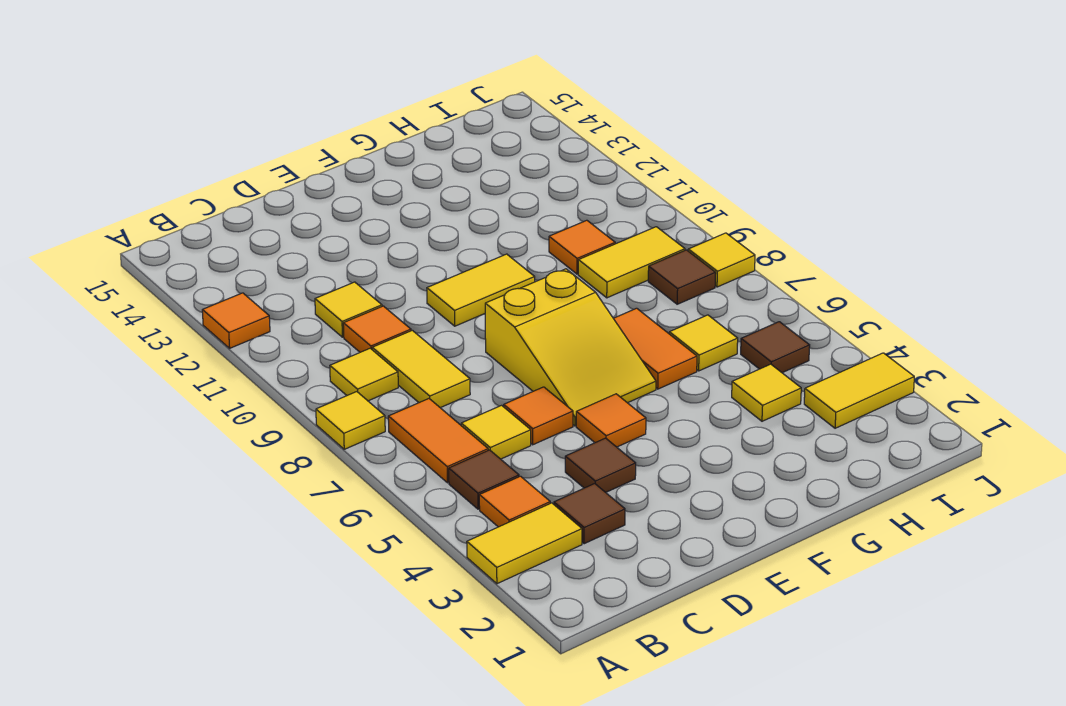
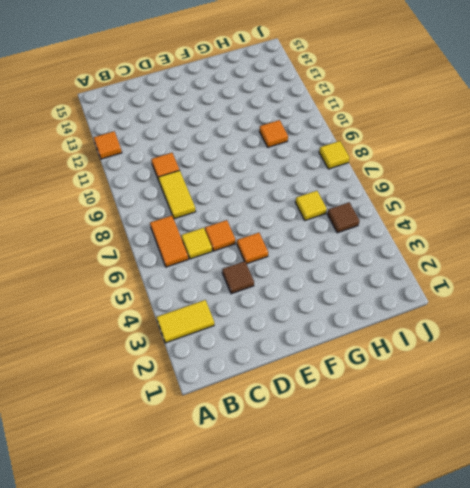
none -> yellow 1x1 tile [316,392,385,449]
none -> orange 1x1 tile [479,476,550,527]
none -> brown 1x1 tile [449,450,519,509]

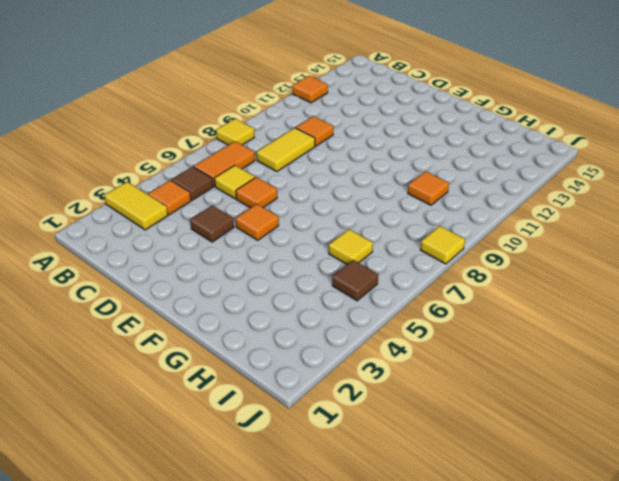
none -> yellow 1x1 tile [330,348,398,401]
none -> brown 1x1 tile [554,484,625,544]
none -> yellow 1x1 tile [315,282,382,337]

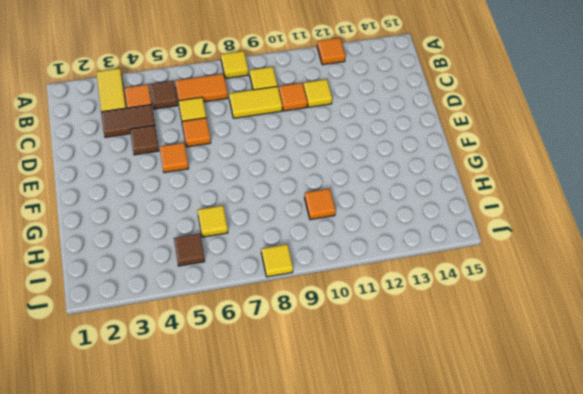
brown 1x2 tile [101,104,155,137] -> brown 1x1 tile [554,484,625,544]
none -> yellow 2x3 slope [485,269,656,426]
none -> yellow 1x2 tile [427,254,535,326]
none -> orange 1x2 tile [614,308,697,389]

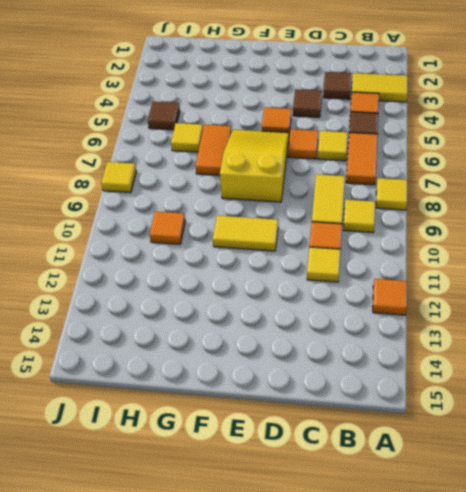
none -> yellow 1x1 tile [732,364,801,421]
none -> yellow 1x2 tile [578,227,685,298]
none -> yellow 1x2 tile [804,353,914,428]

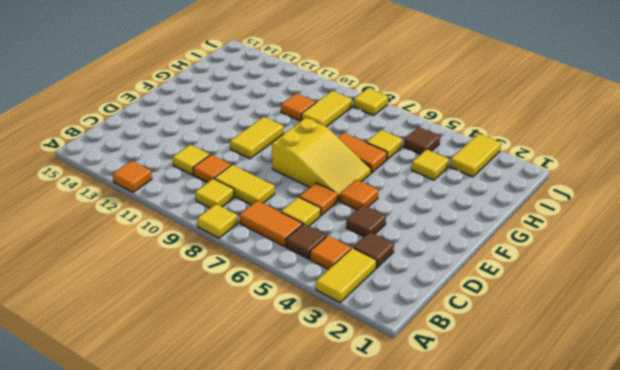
none -> brown 1x1 tile [648,250,716,304]

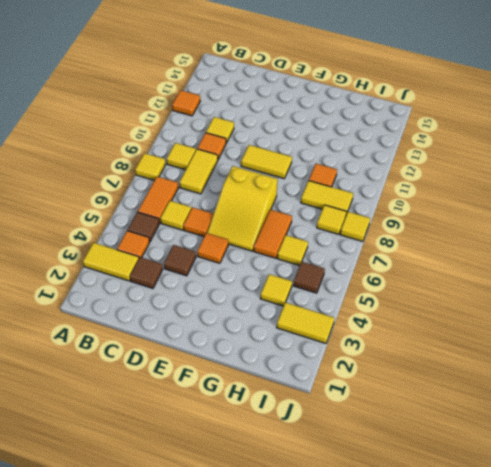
yellow 1x1 tile [317,205,347,234] -> brown 1x1 tile [648,250,716,304]

